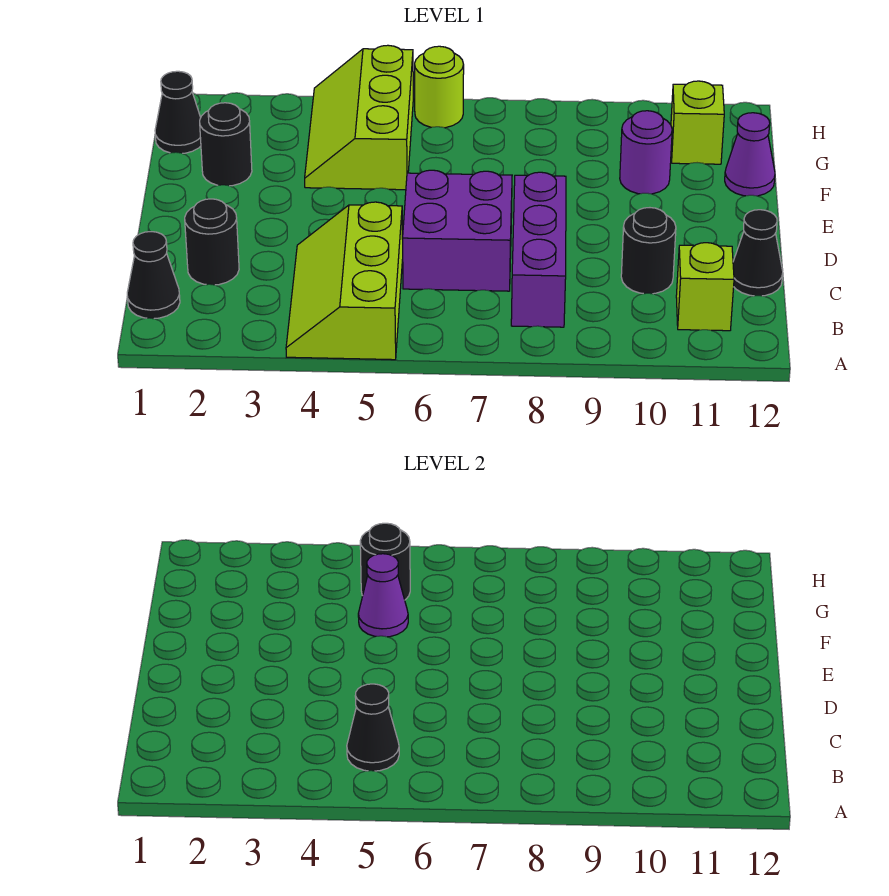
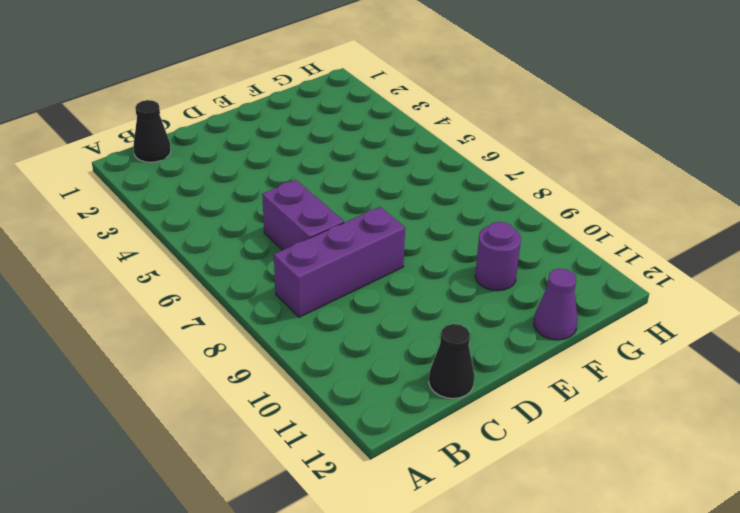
purple 1x2 brick [262,180,344,250] -> purple 2x2 brick [403,170,512,291]
none -> lime 2x3 slope [286,202,403,360]
none -> lime 1x1 brick [676,243,734,331]
none -> black 1x1 round brick [185,199,239,285]

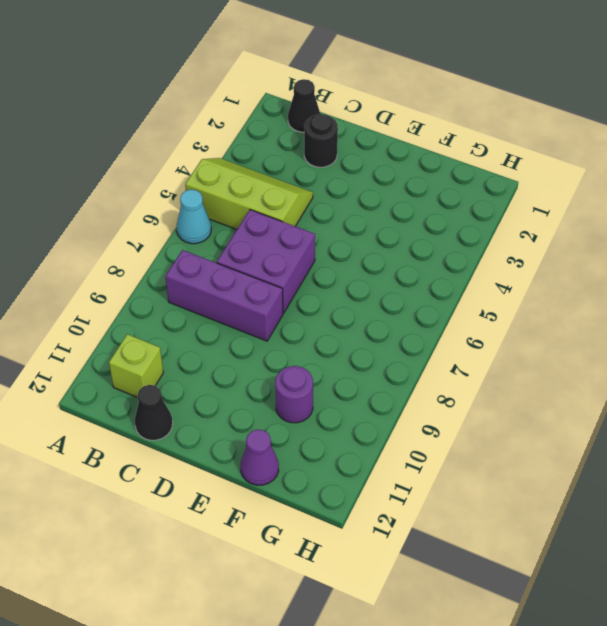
cyan 1x1 cone [177,190,211,244] -> none
none -> black 1x1 round brick [621,208,676,294]
none -> black 1x1 round brick [200,103,252,186]
none -> lime 2x3 slope [305,45,413,190]

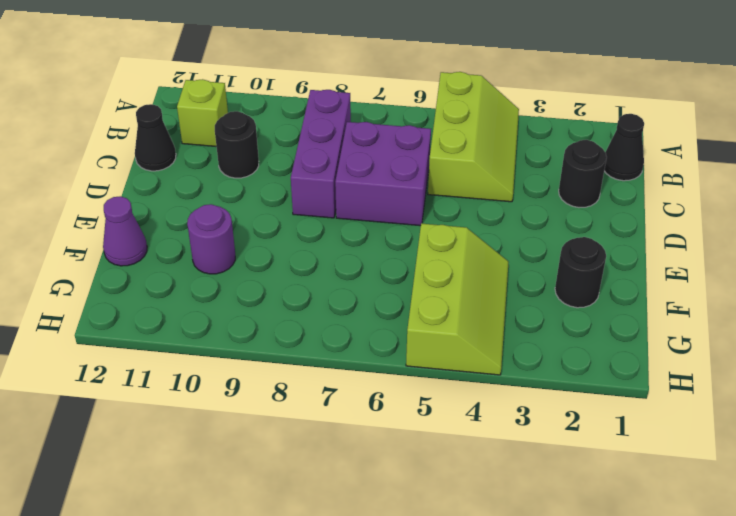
none -> black 1x1 cone [155,71,201,153]
none -> lime 1x1 brick [671,81,724,164]
none -> lime 1x1 round brick [415,46,464,128]

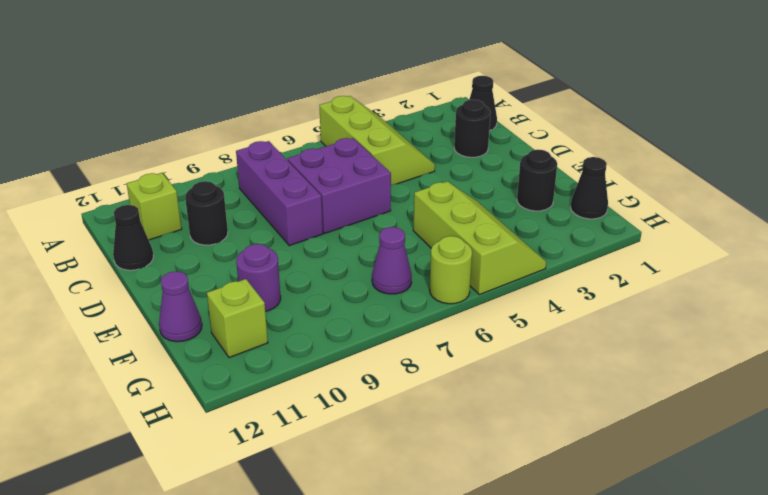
purple 1x1 cone [372,227,412,294] -> purple 1x1 cone moved to [358,554,408,637]
none -> black 1x1 cone [347,684,399,771]
none -> black 1x1 round brick [360,523,410,600]

